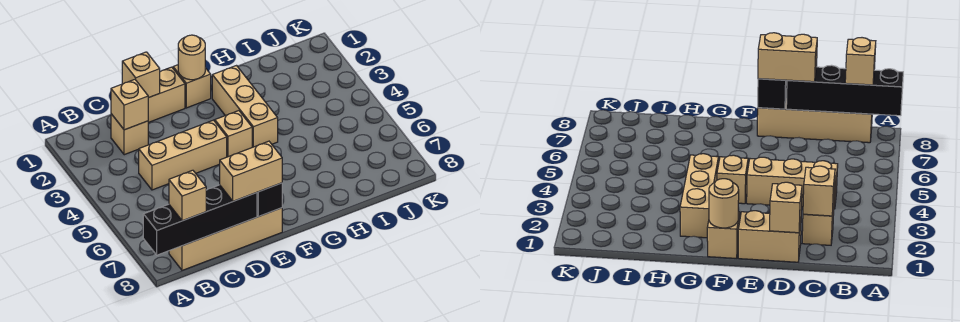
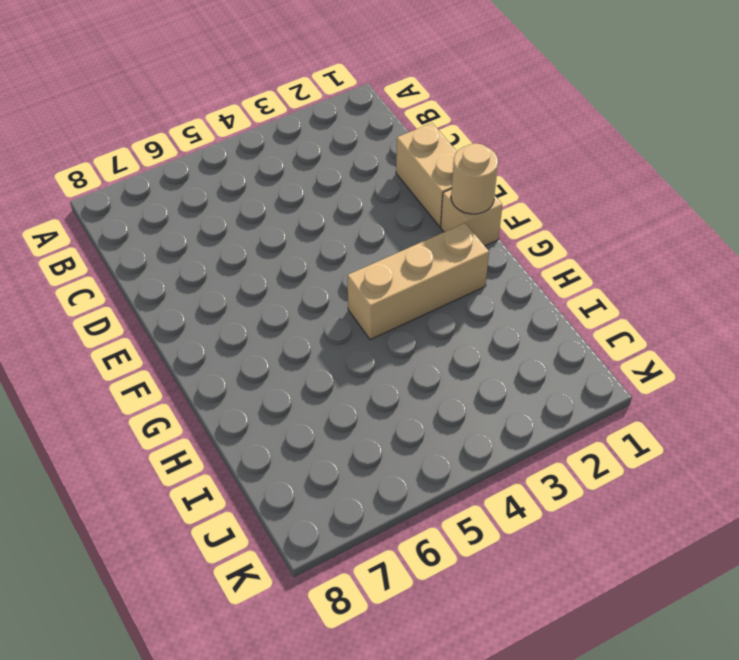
none -> tan 1x4 brick [169,208,282,270]
none -> tan 1x1 brick [111,114,148,155]
none -> tan 1x3 brick [139,120,227,190]

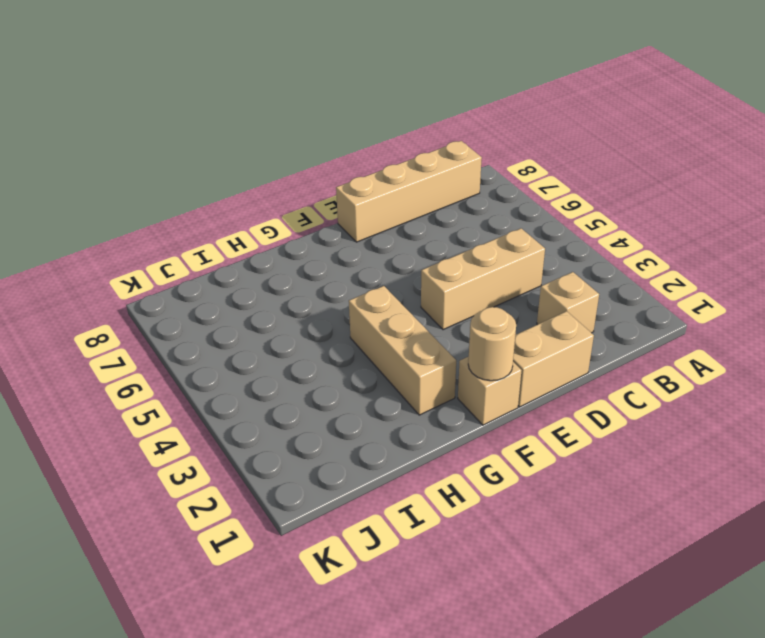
none -> tan 1x1 brick [215,111,252,157]
none -> black 1x4 brick [143,185,257,255]
none -> tan 1x1 brick [111,79,148,130]

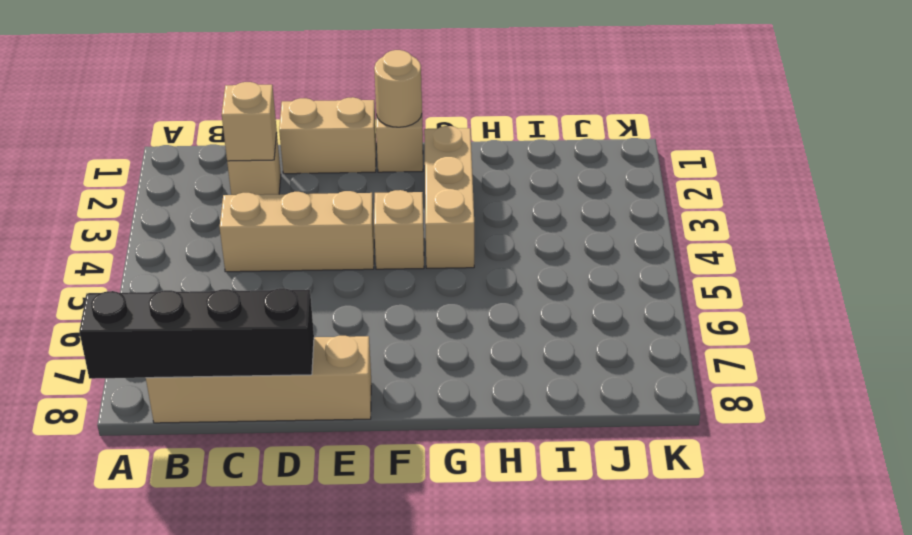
none -> tan 1x1 brick [122,52,160,98]
none -> black 1x1 brick [257,183,282,217]
none -> tan 1x1 brick [169,170,206,221]

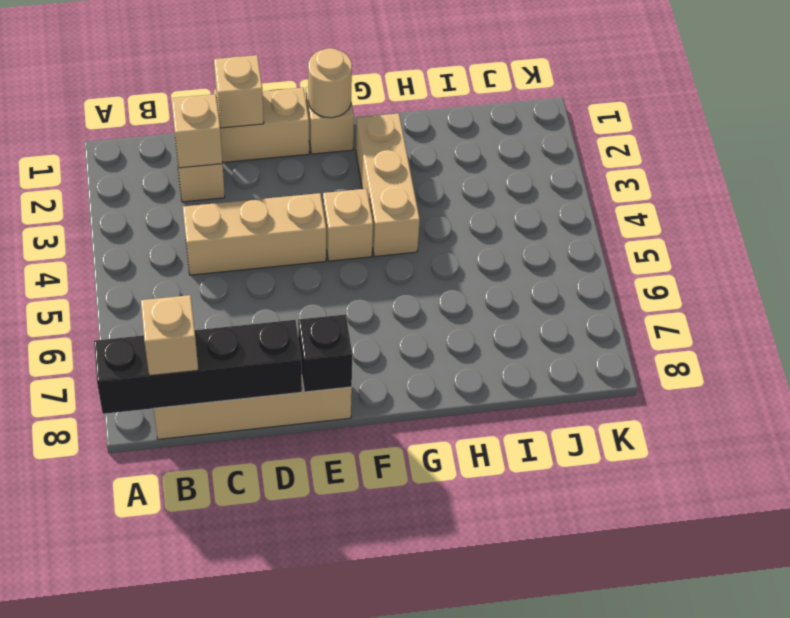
none -> tan 1x2 brick [220,141,282,201]

